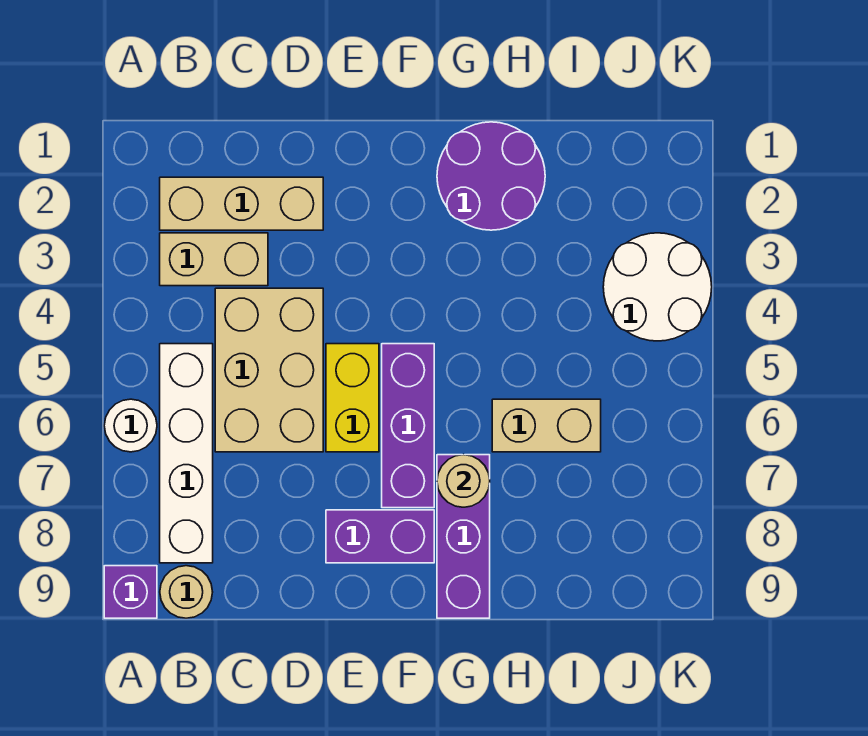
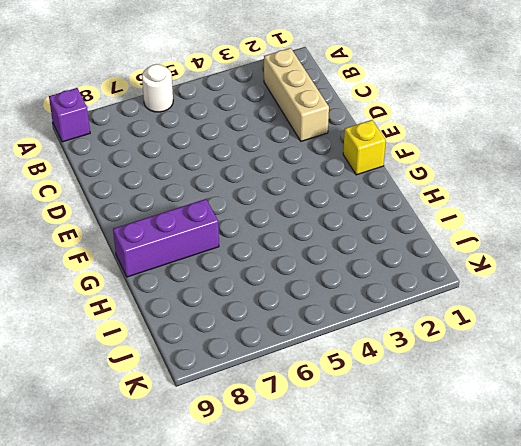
yellow 1x1 brick [343,120,386,175] -> none
none -> tan 1x2 brick [160,233,268,286]
none -> white 1x4 brick [160,344,213,563]
none -> tan 1x1 round brick [160,566,213,618]

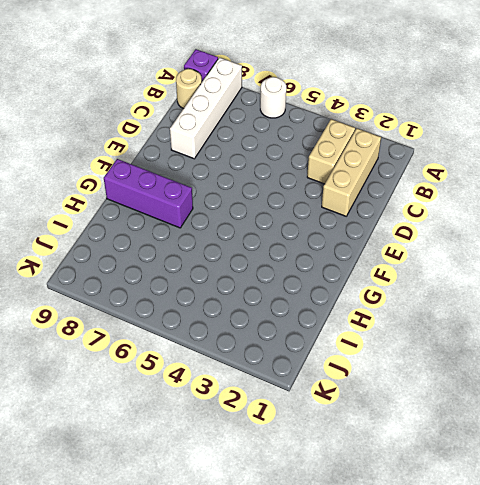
white 1x4 brick [170,57,242,159] -> white 1x4 brick turned to [160,344,213,563]
none -> tan 2x3 brick [215,288,323,452]
none -> yellow 1x2 brick [326,344,379,452]
none -> purple 1x2 brick [326,510,434,563]

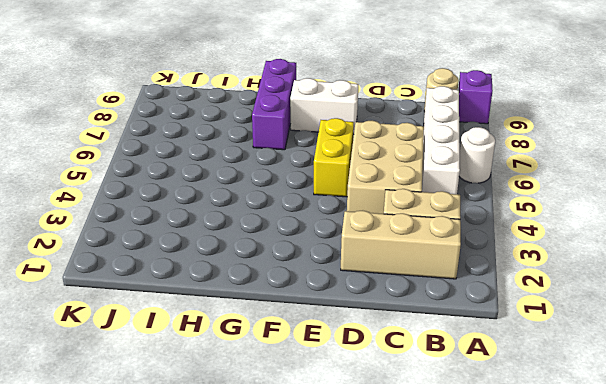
white 1x2 brick [290,78,358,134] -> purple 1x2 brick [326,510,434,563]
none -> purple 1x3 brick [382,344,434,508]
none -> purple 2x2 round brick [437,122,545,230]
none -> tan 1x2 brick [492,399,601,452]

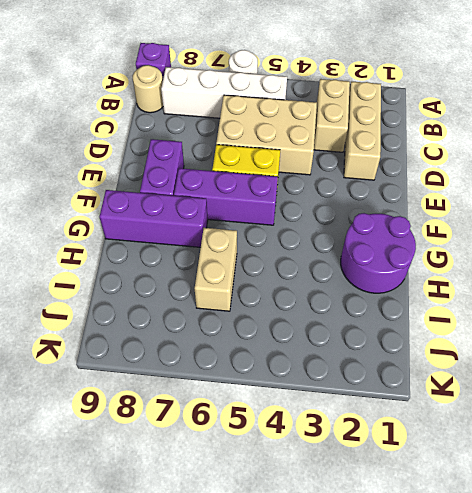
none -> white 2x2 round brick [603,233,712,341]
none -> tan 1x1 round brick [437,455,490,507]

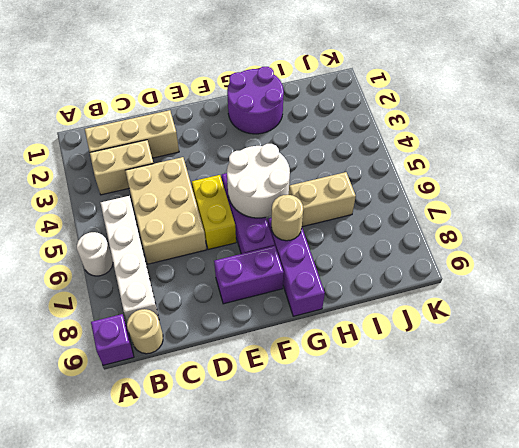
white 2x2 round brick [227,144,290,218] -> white 2x2 round brick moved to [603,233,712,341]

